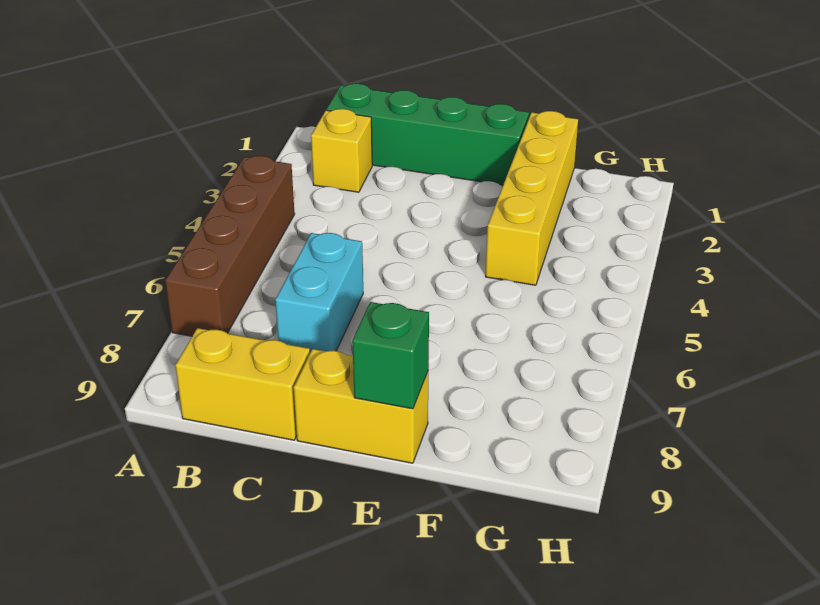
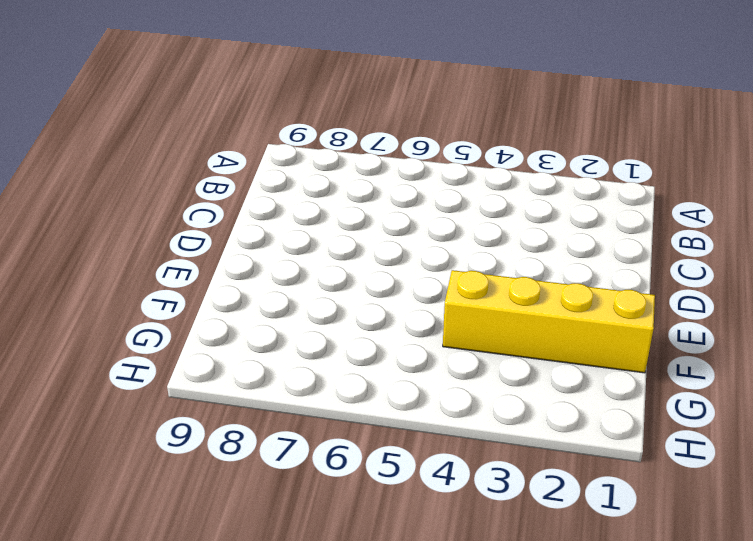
none -> brown 1x4 brick [165,156,295,336]
none -> green 1x4 brick [326,84,529,185]

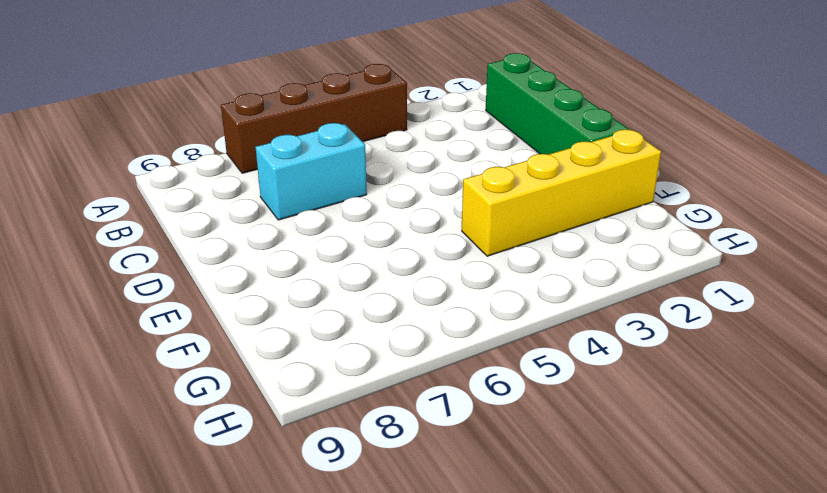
none -> yellow 1x1 brick [311,109,372,192]
none -> yellow 1x2 brick [175,328,310,440]

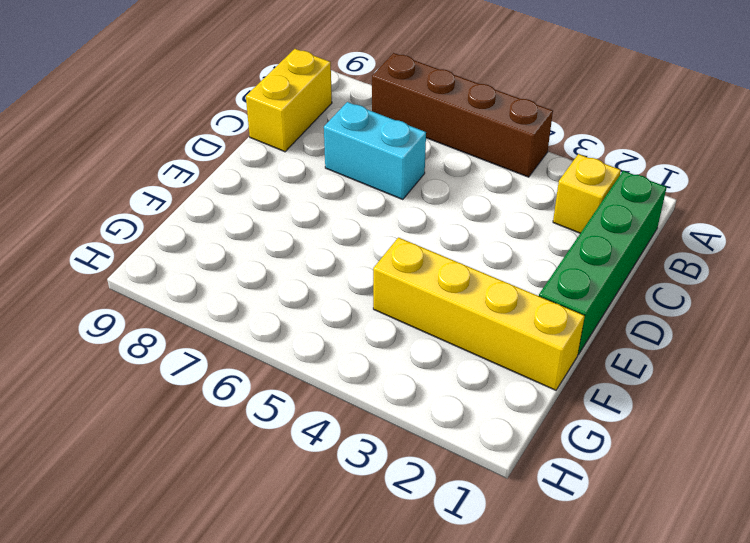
none -> yellow 1x2 brick [294,349,428,463]
none -> green 1x1 brick [352,302,429,409]

